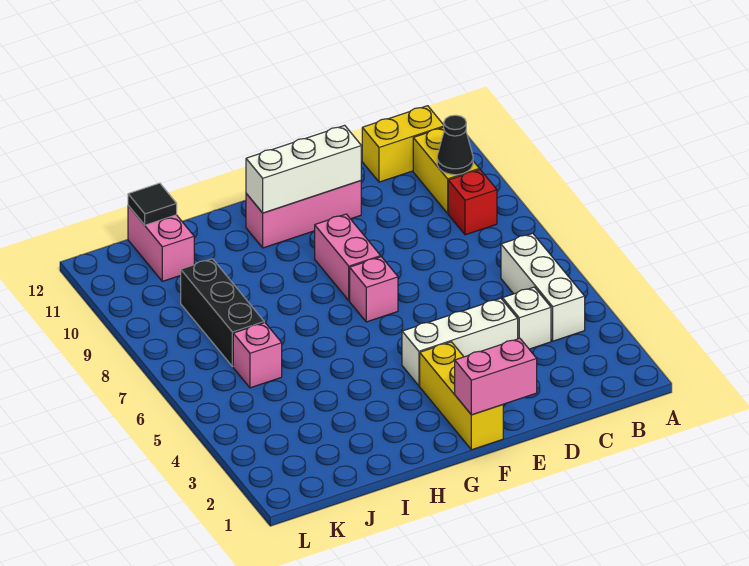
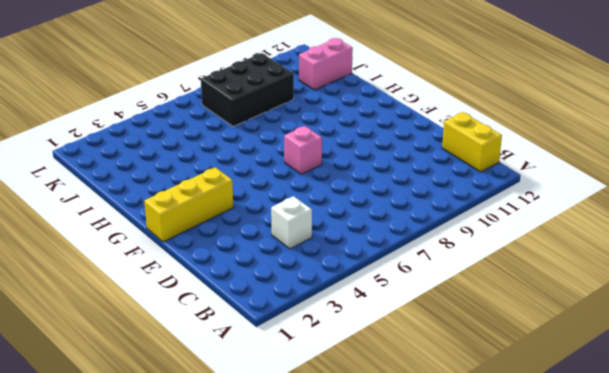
black 2x3 brick [201,53,294,127] -> black 1x3 brick [181,259,264,367]
none -> white 1x3 brick [501,233,585,341]
none -> red 1x1 brick [448,170,497,235]
none -> yellow 1x2 brick [413,127,479,213]

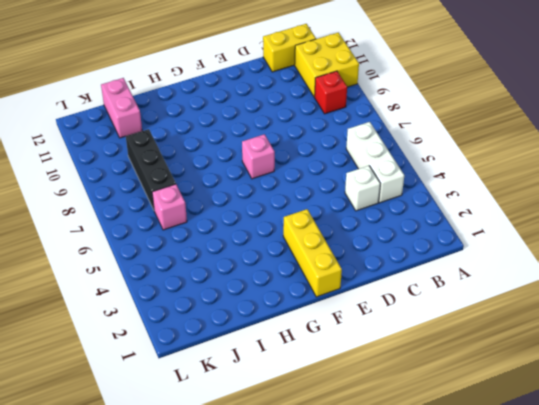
yellow 2x2 brick [295,33,359,97] -> yellow 1x2 brick [413,127,479,213]
none -> white 1x3 brick [402,298,518,386]
none -> pink 1x3 brick [246,181,361,248]
none -> pink 1x2 brick [315,214,381,301]

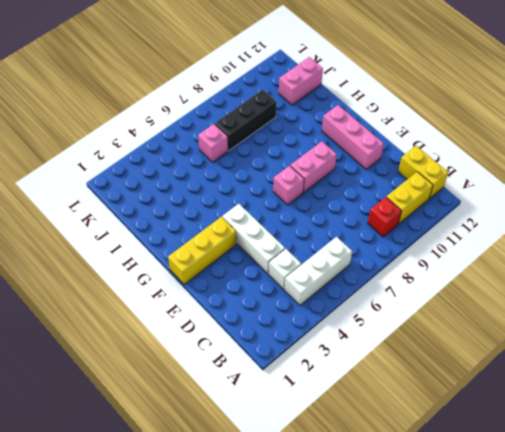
none -> black 1x1 cone [437,115,473,175]
none -> pink 1x2 brick [455,338,537,415]
none -> white 1x3 brick [246,125,361,213]

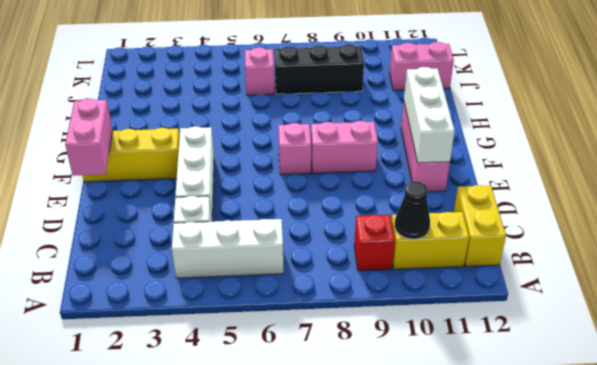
none -> black 1x1 tile [128,183,177,225]

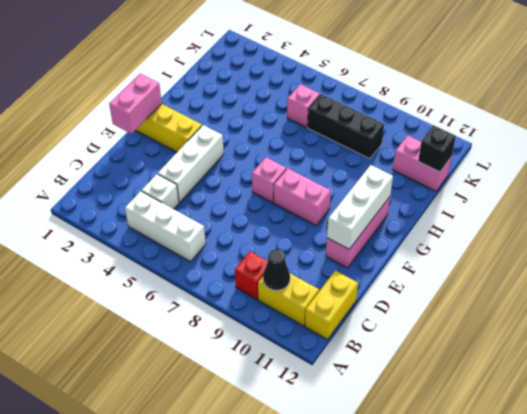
black 1x1 brick [418,126,456,172] -> black 1x1 tile [128,183,177,225]

